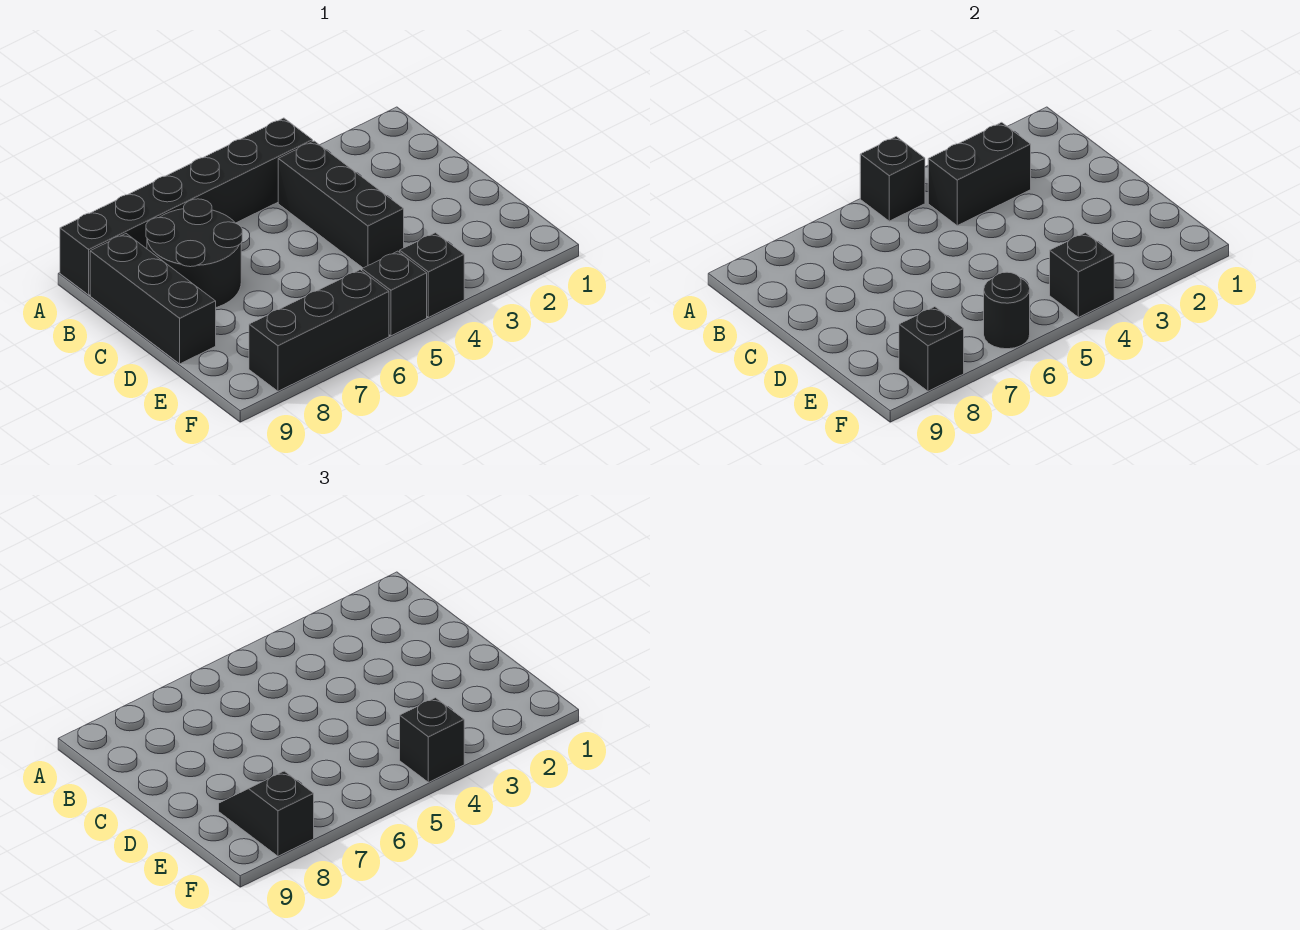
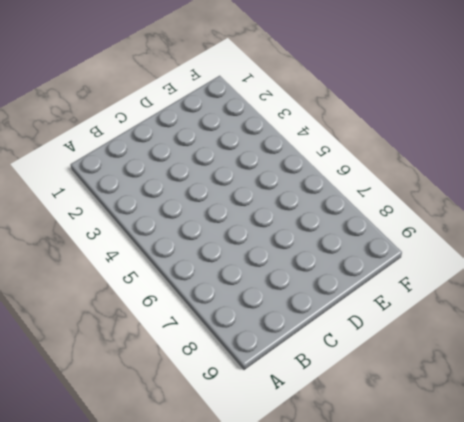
none -> black 1x6 brick [60,118,313,295]
none -> black 1x3 brick [278,141,404,268]
none -> black 2x2 round brick [146,199,242,307]

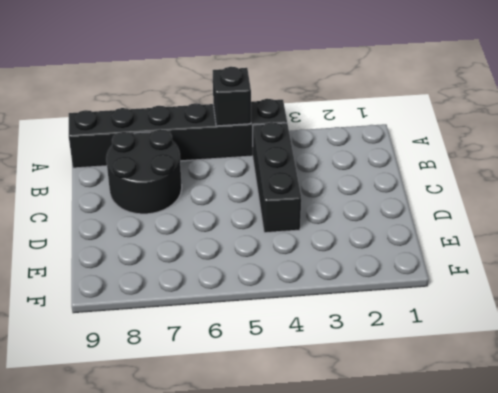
none -> black 1x3 brick [90,234,216,364]
none -> black 1x1 brick [400,233,464,317]
none -> black 1x1 brick [362,251,427,336]

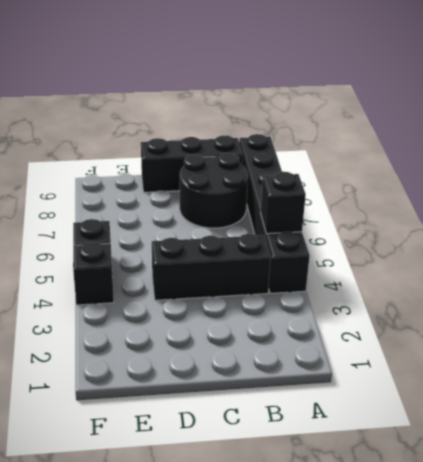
none -> black 1x3 brick [249,270,389,391]
none -> black 1x2 brick [928,122,1031,225]
none -> black 1x1 brick [1050,233,1114,317]

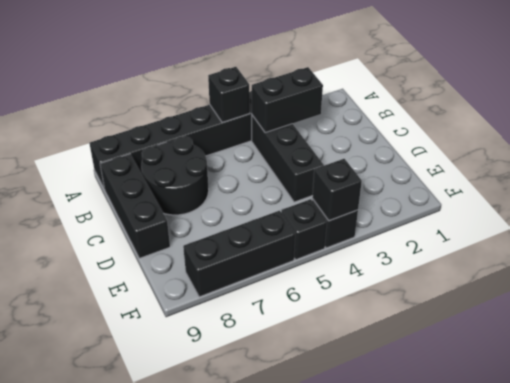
none -> black 1x1 round brick [984,272,1030,349]
none -> black 1x1 brick [899,307,964,391]
none -> black 1x2 slope [219,771,314,856]

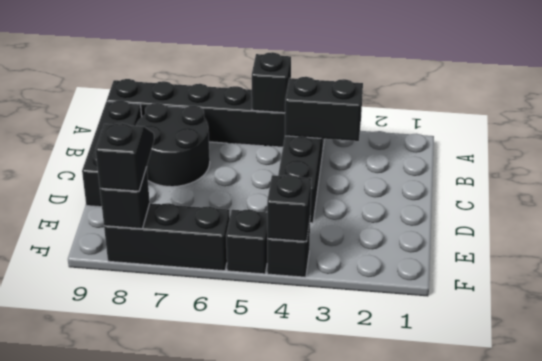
none -> black 1x1 round brick [984,272,1030,349]
none -> black 1x1 brick [400,698,464,782]

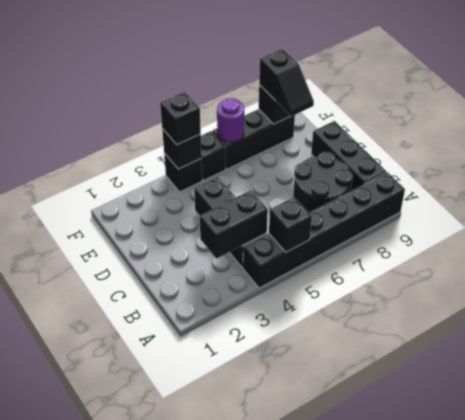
purple 1x1 round brick [217,98,244,142] -> black 1x1 round brick [984,272,1030,349]

